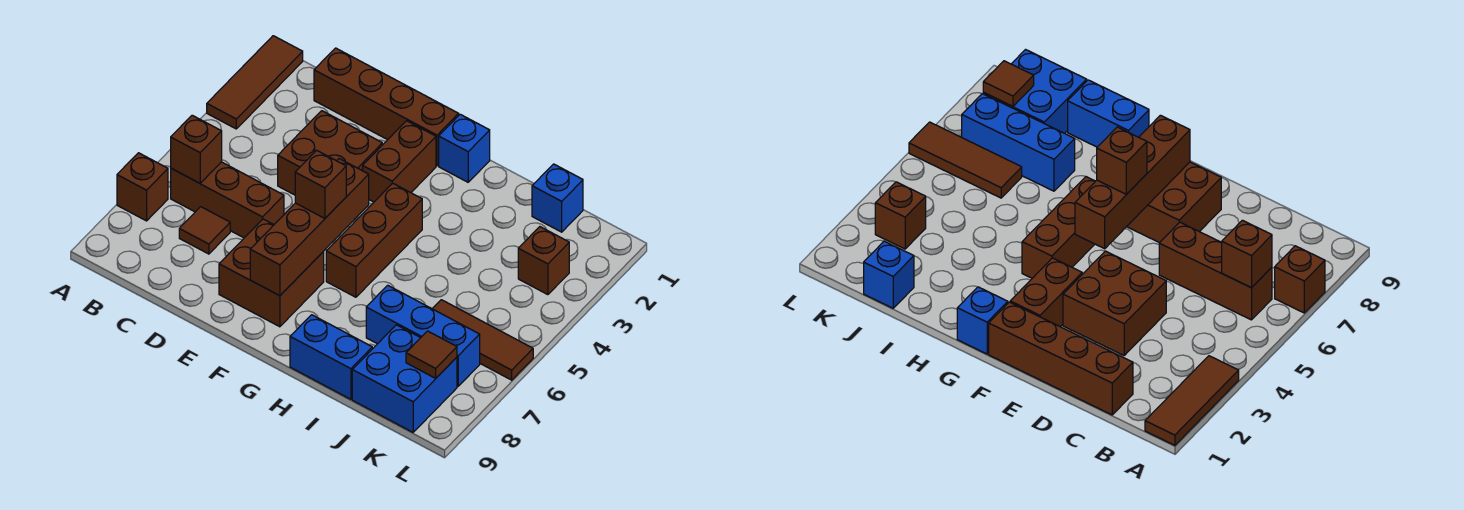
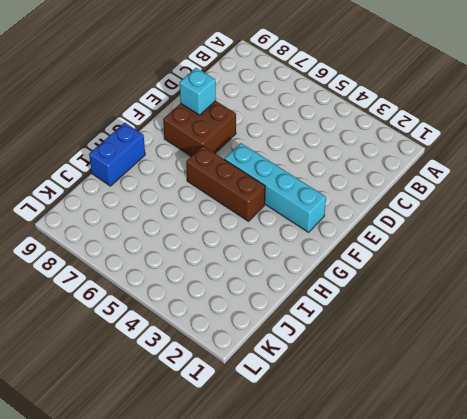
cyan 1x1 brick [179,68,216,115] -> none
cyan 1x4 brick [225,143,326,232] -> brown 1x2 brick [363,121,436,202]
none -> brown 1x3 tile [207,36,303,129]
none -> brown 1x1 brick [117,153,168,221]
none -> brown 1x3 brick [171,162,284,238]

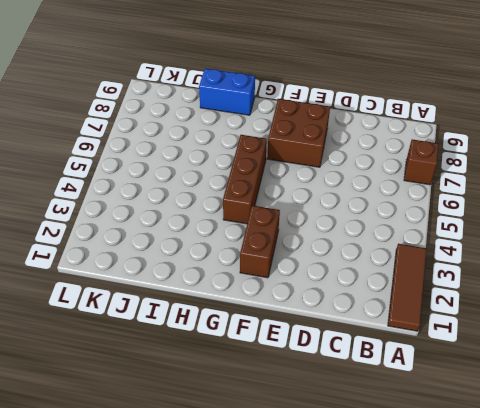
none -> brown 1x3 brick [171,162,284,238]
none -> brown 1x4 brick [314,48,459,166]
none -> brown 1x1 tile [179,207,230,254]

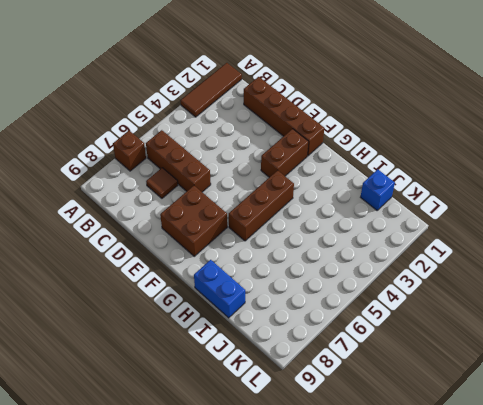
none -> brown 2x2 brick [278,111,382,195]
none -> blue 1x1 brick [439,114,490,182]
none -> blue 1x3 brick [366,285,480,386]

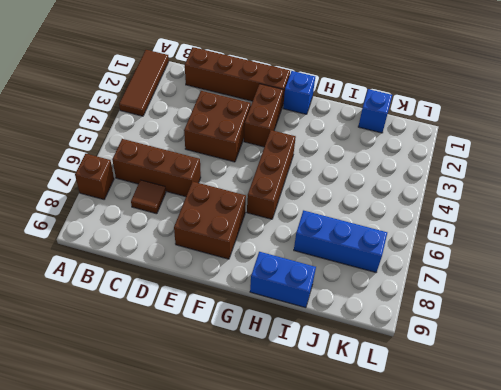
none -> brown 1x3 tile [432,300,533,380]
none -> blue 2x2 brick [352,325,457,432]
none -> brown 1x1 brick [518,227,569,295]

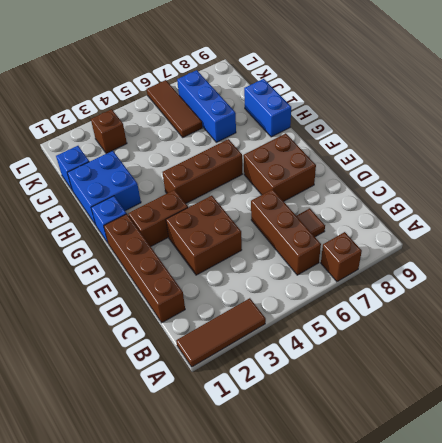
blue 2x2 brick [67,151,141,225] -> blue 2x2 brick moved to [352,325,457,432]
none -> brown 1x1 brick [171,115,222,183]
none -> brown 1x4 brick [250,159,369,296]
none -> brown 1x1 tile [406,331,457,378]

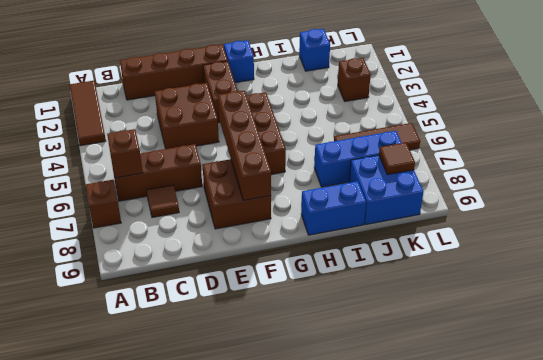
none -> brown 1x1 brick [295,150,346,219]

